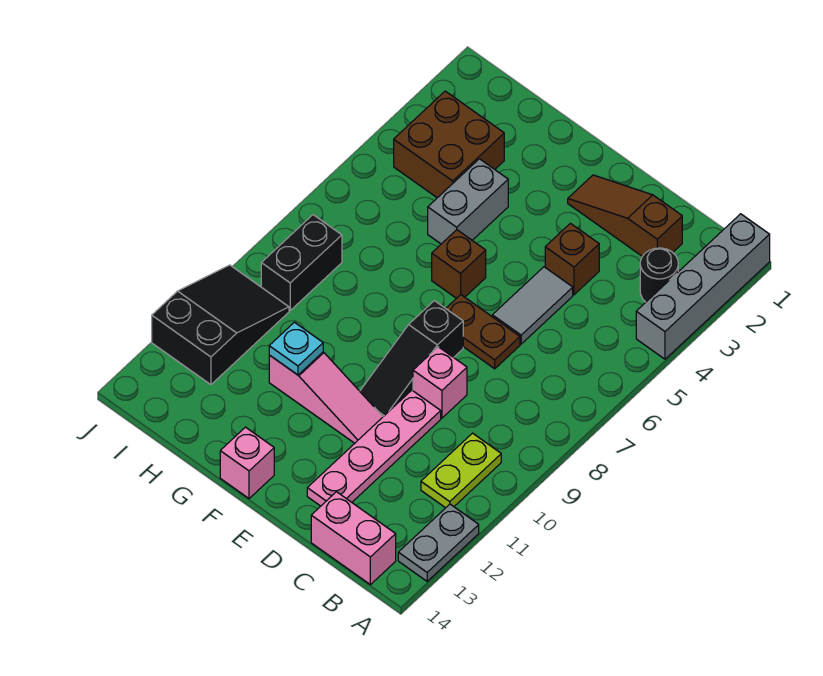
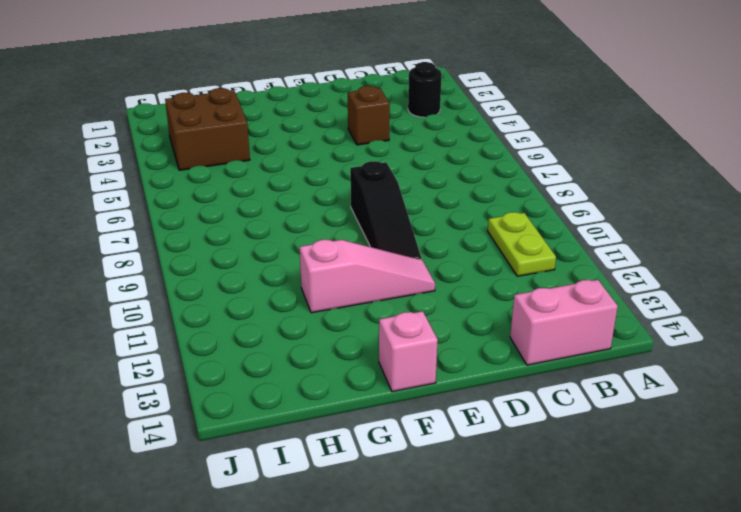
none -> grey 1x4 brick [636,214,770,359]
none -> grey 1x2 plate [398,504,479,581]
none -> brown 1x3 slope [568,175,682,256]

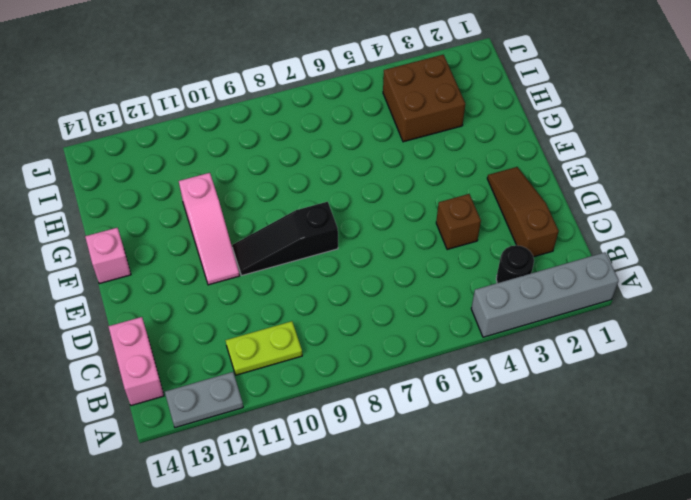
none -> grey 1x2 tile [492,267,573,344]
none -> brown 1x2 plate [446,295,520,369]
none -> pink 1x1 brick [413,347,467,418]

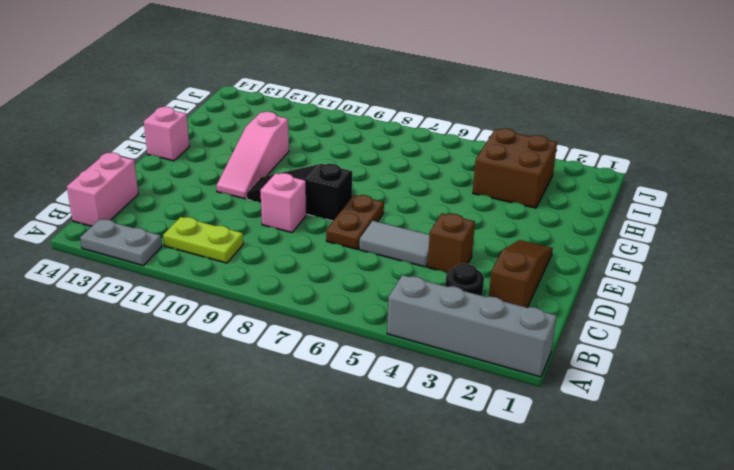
none -> pink 1x4 plate [307,390,441,506]
none -> brown 1x1 brick [432,230,486,298]
none -> grey 1x2 brick [428,159,508,244]

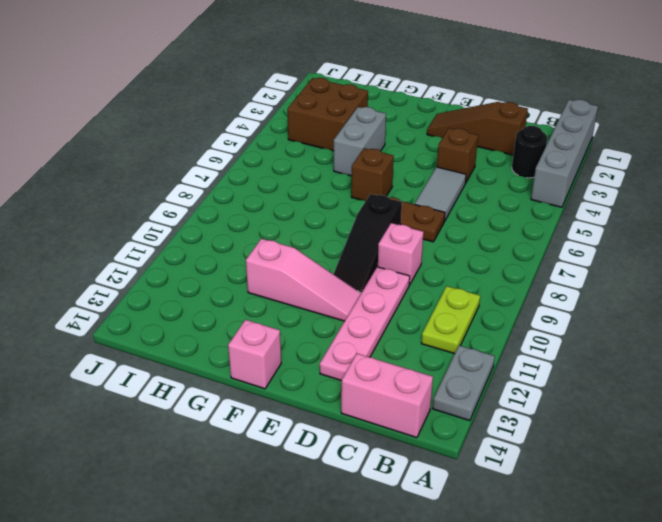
none -> black 1x2 brick [261,215,342,310]
none -> black 2x3 slope [152,265,289,385]
none -> cyan 1x1 plate [269,322,323,375]

